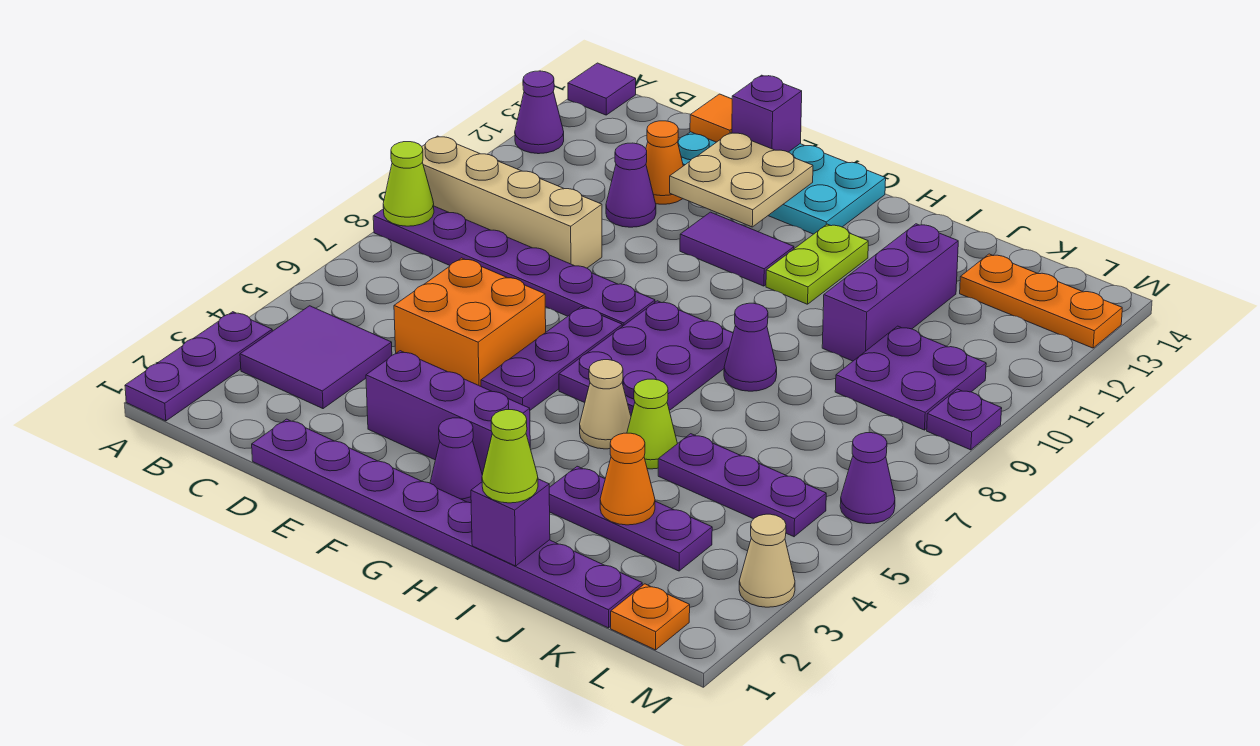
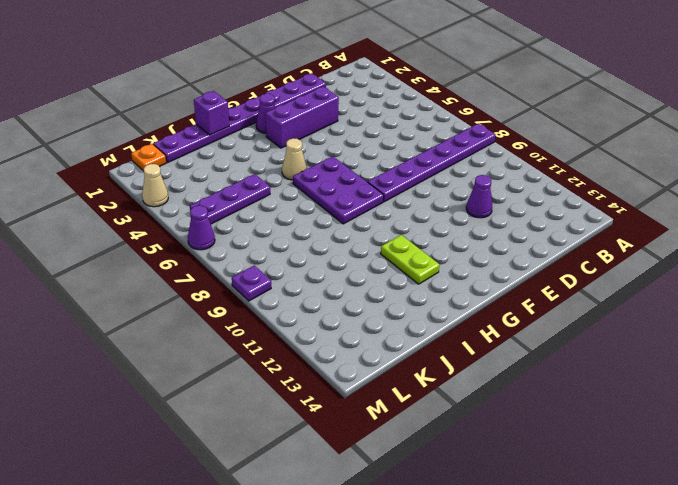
none -> purple 1x3 plate [125,312,272,421]
none -> tan 1x4 brick [422,136,602,268]
none -> purple 1x1 cone [515,71,564,154]
none -> purple 1x1 tile [568,63,636,115]

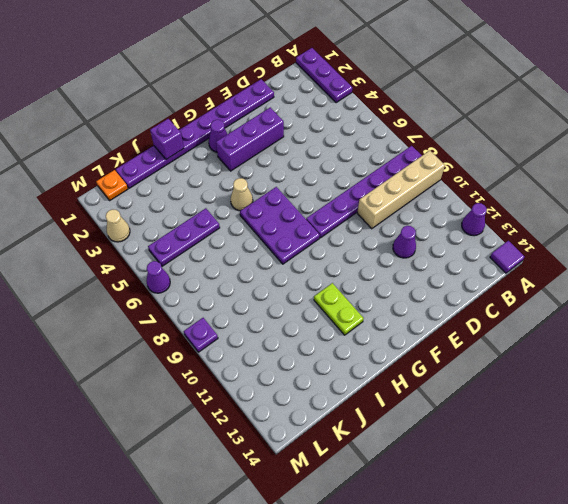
none -> purple 2x2 tile [240,306,392,409]
none -> orange 2x2 brick [394,258,546,386]
none -> orange 1x1 cone [646,121,683,204]
none -> cyan 2x4 plate [678,132,886,234]

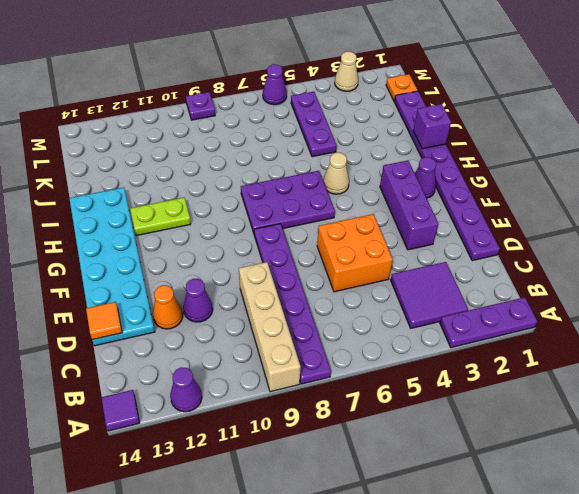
cyan 2x6 plate [69,187,155,346] -> cyan 2x4 plate [678,132,886,234]
none -> purple 1x3 plate [481,307,622,410]
none -> purple 1x2 tile [680,212,794,286]
none -> purple 1x3 plate [549,466,712,571]
none -> lime 1x1 cone [627,379,677,469]

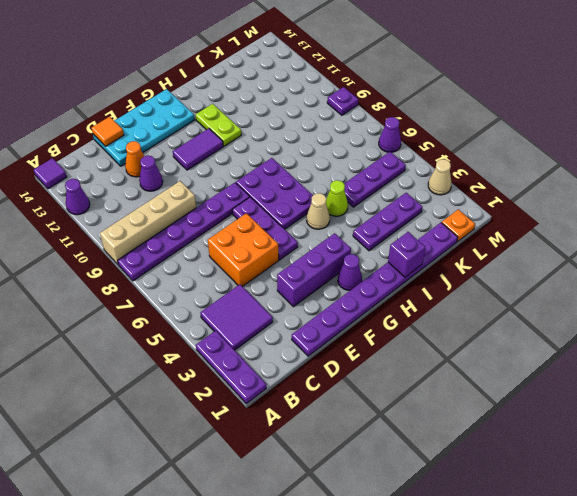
none -> purple 1x1 cone [724,303,777,391]
none -> purple 1x3 brick [822,224,958,361]
none -> purple 2x2 plate [835,326,986,430]
none -> orange 1x3 plate [960,254,1122,348]

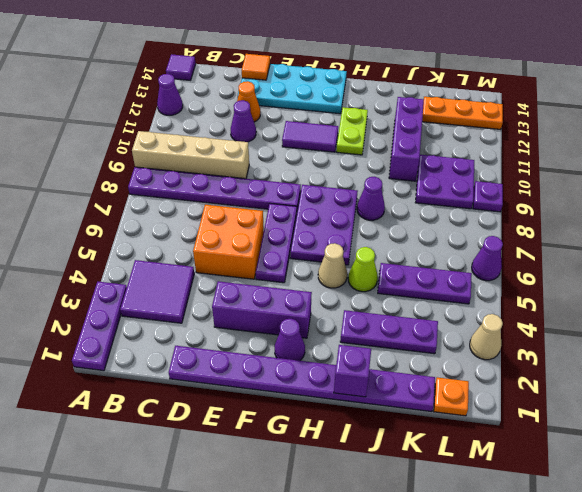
none -> lime 1x1 cone [383,142,434,226]
none -> tan 2x2 plate [670,133,813,227]
none -> purple 1x1 brick [732,75,802,152]
none -> orange 1x1 cone [600,433,655,525]

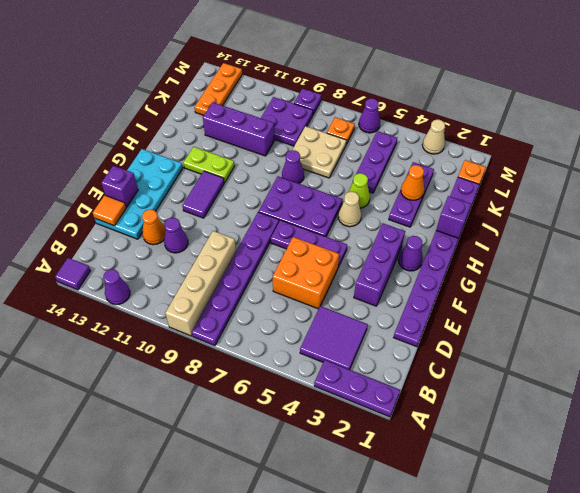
tan 2x2 plate [292,126,346,178] -> tan 2x2 plate moved to [670,133,813,227]
orange 1x1 plate [327,117,355,144] -> none
none -> lime 1x1 cone [383,142,434,226]
none -> lime 1x1 cone [482,410,538,503]

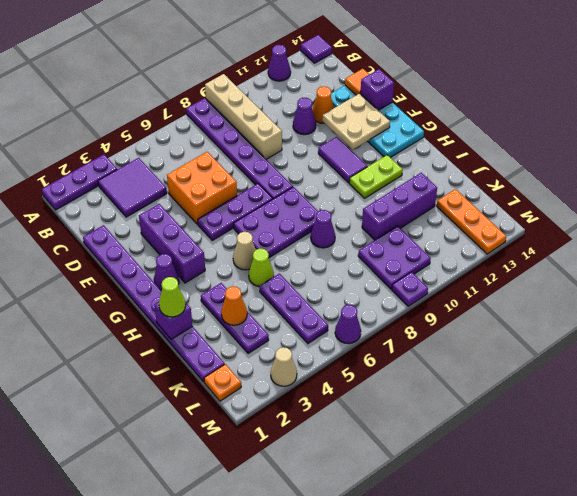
none -> lime 1x1 cone [383,142,434,226]

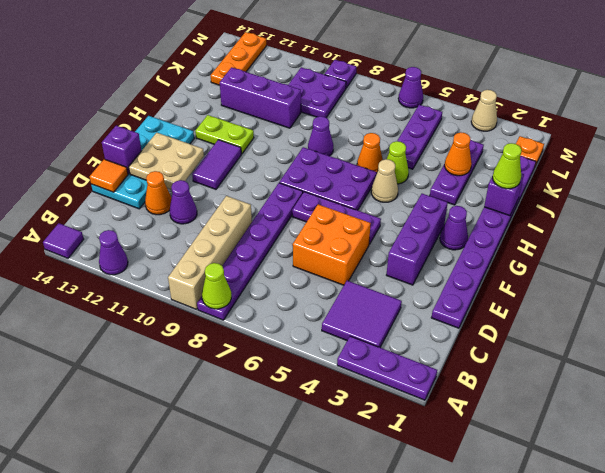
orange 1x1 cone [357,133,383,172] -> none

